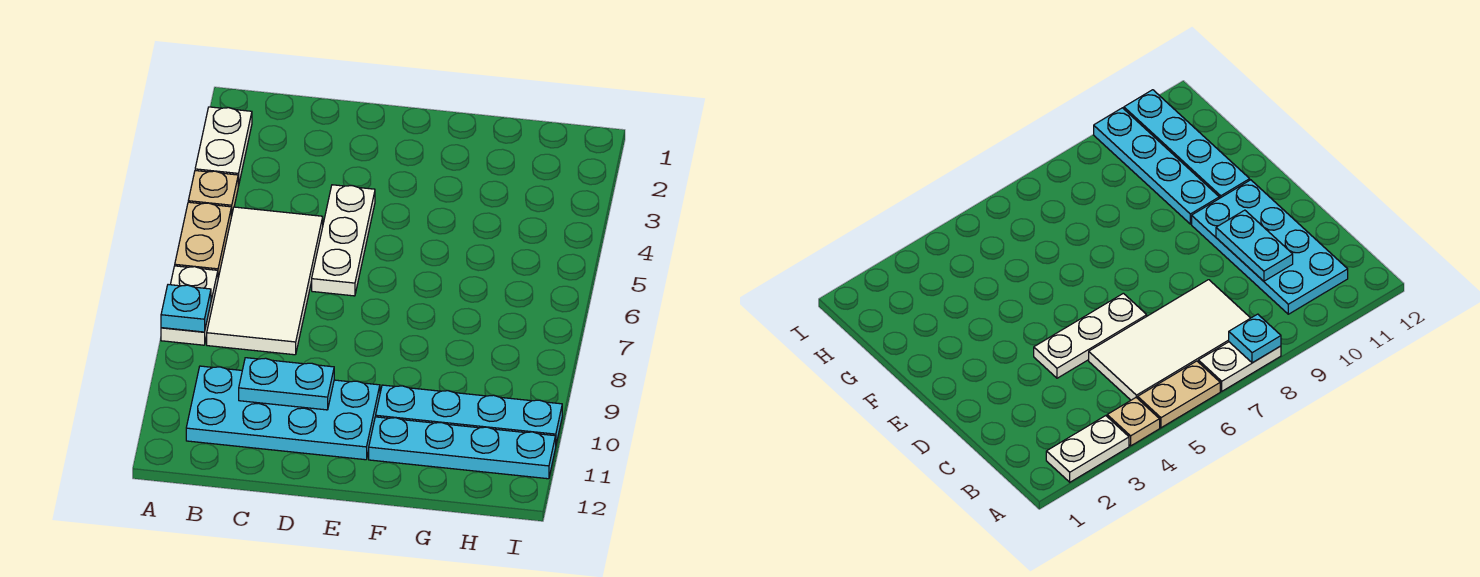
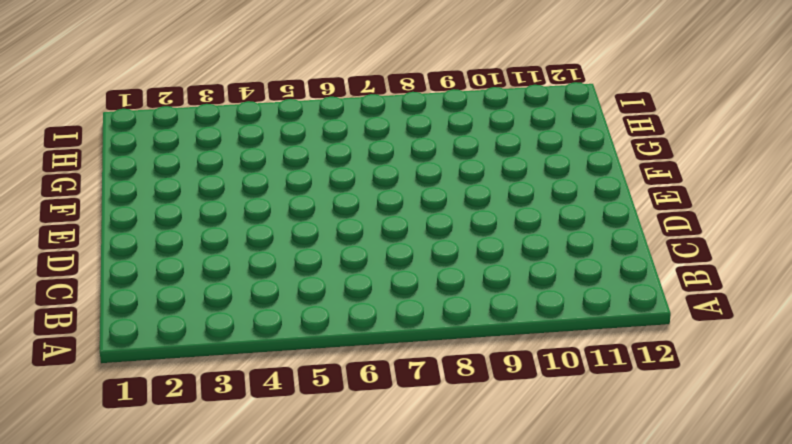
none -> white 1x2 plate [195,107,252,186]
none -> tan 1x1 plate [188,171,238,217]

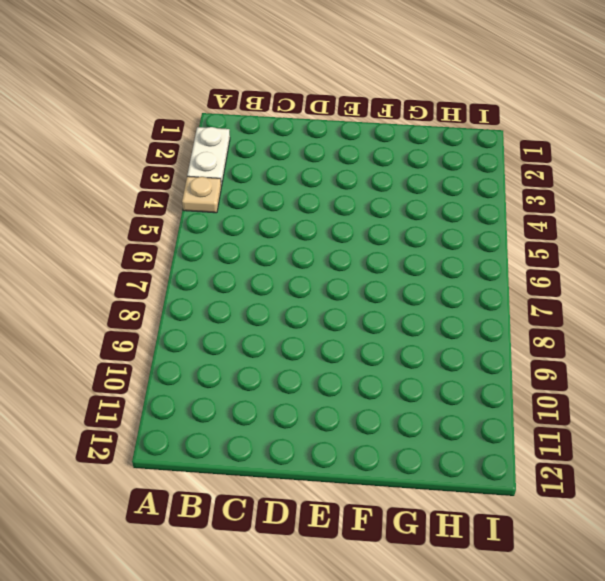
none -> tan 1x2 plate [175,202,231,278]
none -> white 1x2 plate [161,266,218,345]

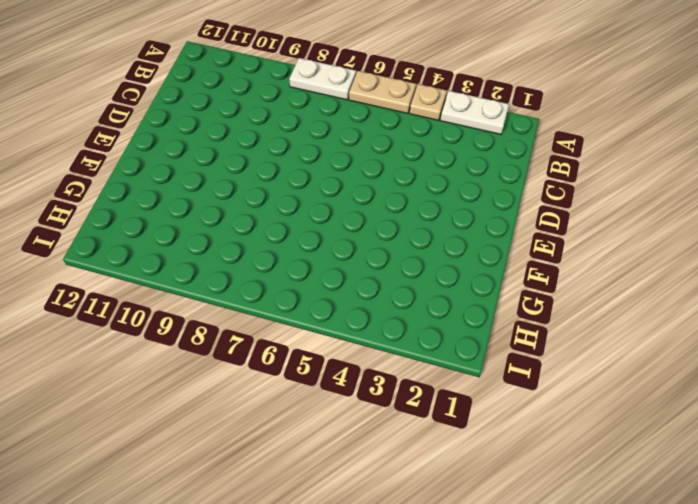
none -> white 2x4 tile [207,207,323,355]
none -> cyan 2x4 plate [186,366,380,460]

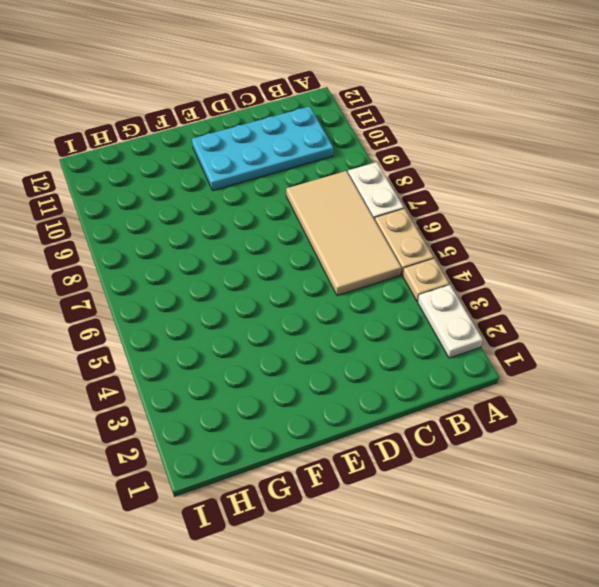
tan 2x4 tile [286,171,401,296] -> white 2x4 tile [207,207,323,355]
none -> white 1x3 plate [312,185,375,296]
none -> cyan 1x4 plate [376,385,562,444]

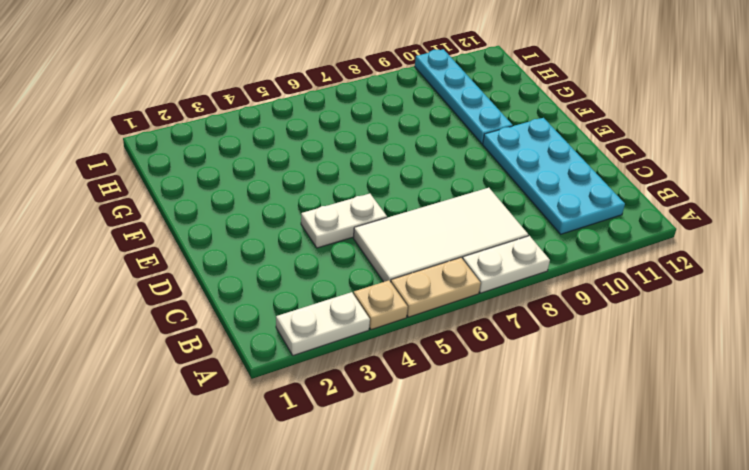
white 1x2 plate [301,194,387,248] -> white 1x3 plate [312,185,375,296]
none -> cyan 1x4 plate [369,417,556,479]
none -> cyan 1x1 plate [161,285,211,332]

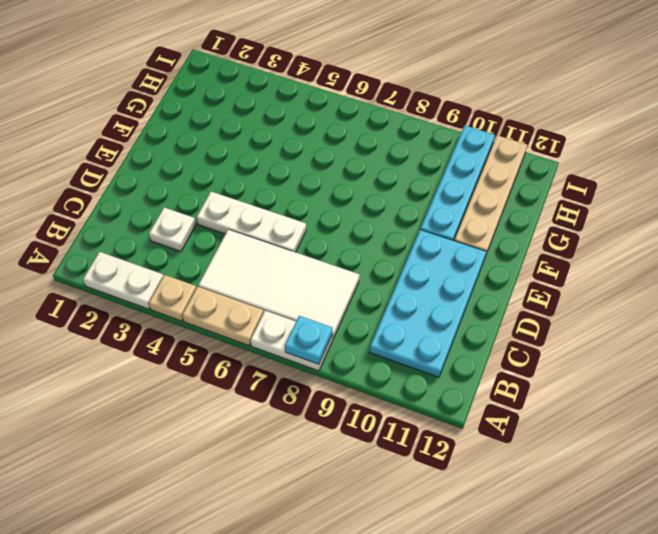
white 1x1 plate [149,208,196,251] -> none
tan 1x4 plate [454,135,527,254] -> cyan 1x4 plate [369,417,556,479]
none -> cyan 1x2 plate [239,358,334,410]

